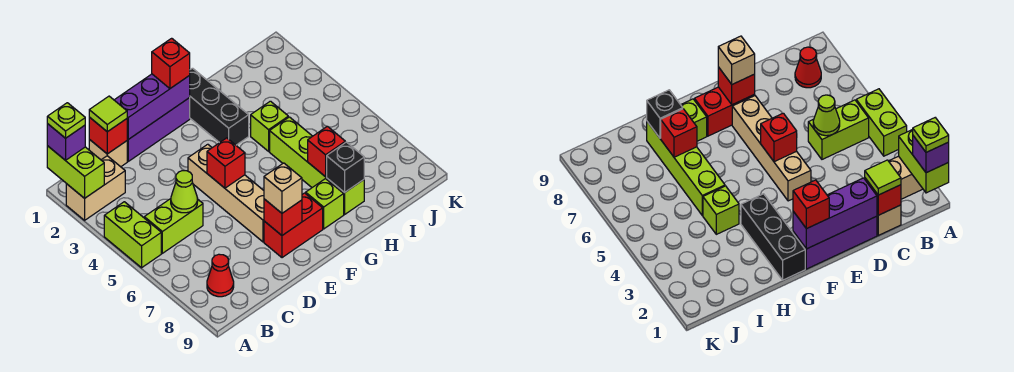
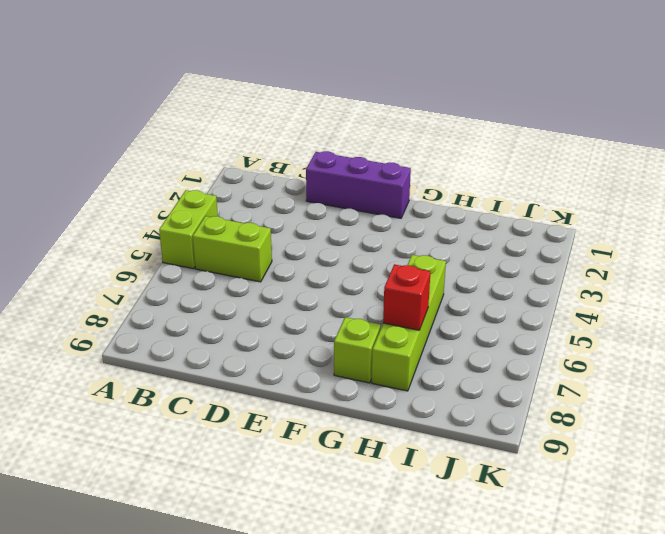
none -> tan 1x2 brick [66,156,125,220]
none -> red 1x1 cone [207,254,234,297]
none -> tan 1x1 brick [89,139,127,167]

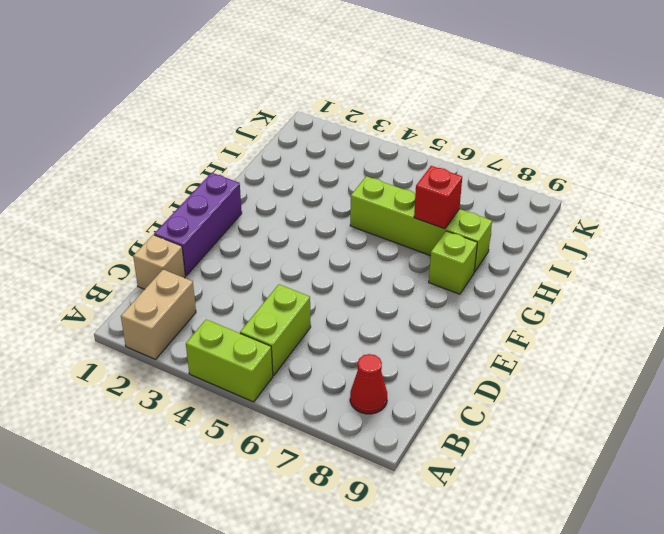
none -> tan 1x4 brick [188,144,264,242]
none -> red 1x2 brick [264,193,323,258]
none -> black 1x3 brick [189,68,249,145]

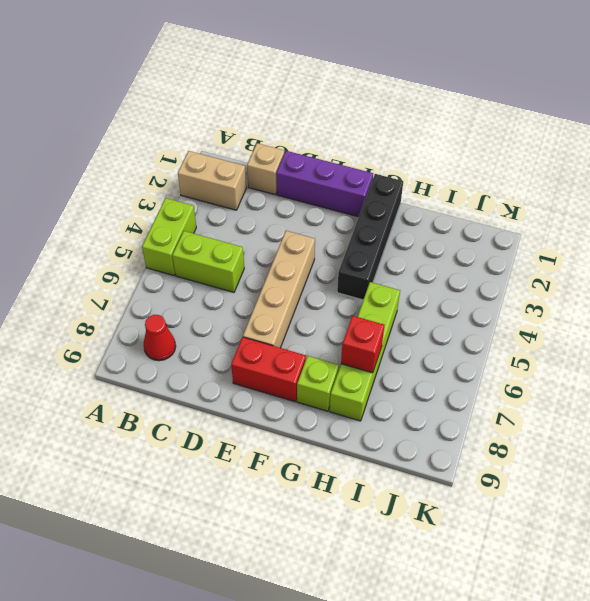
black 1x4 brick [337,174,403,300] -> black 1x3 brick [189,68,249,145]
none -> lime 1x1 brick [251,101,288,151]
none -> lime 1x2 brick [47,146,104,198]
none -> red 1x1 brick [89,117,127,154]

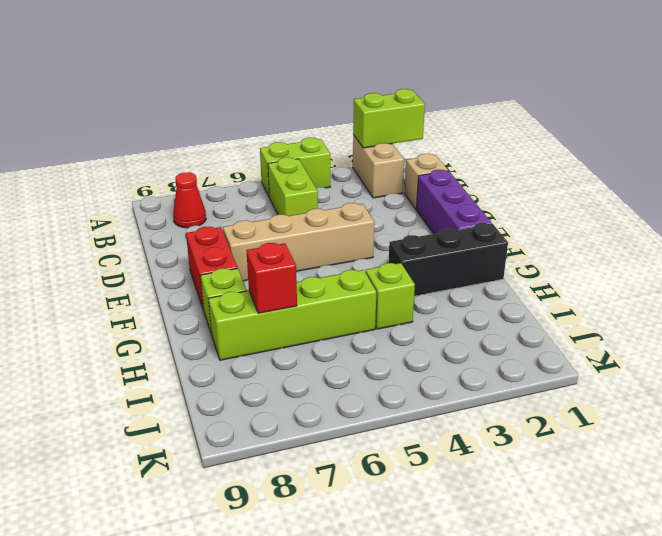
none -> red 1x1 brick [89,117,127,154]
none -> lime 1x1 cone [171,171,198,213]
none -> purple 1x3 brick [115,74,190,139]

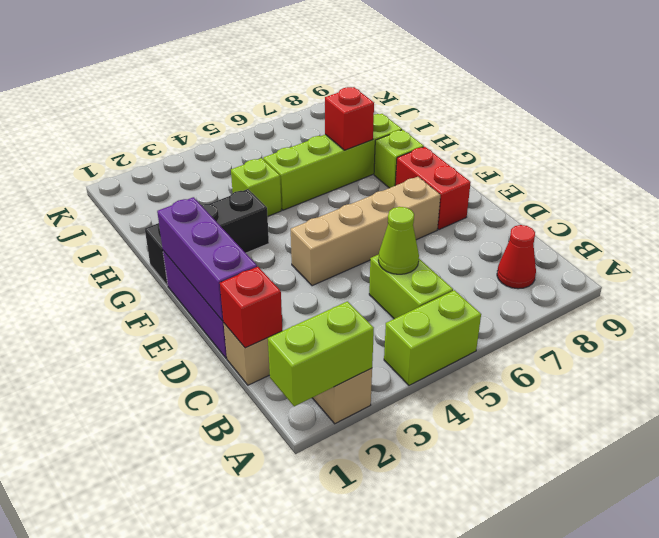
none -> red 1x1 brick [207,138,245,188]
none -> red 1x1 brick [264,199,302,235]
none -> black 1x1 brick [327,142,364,193]

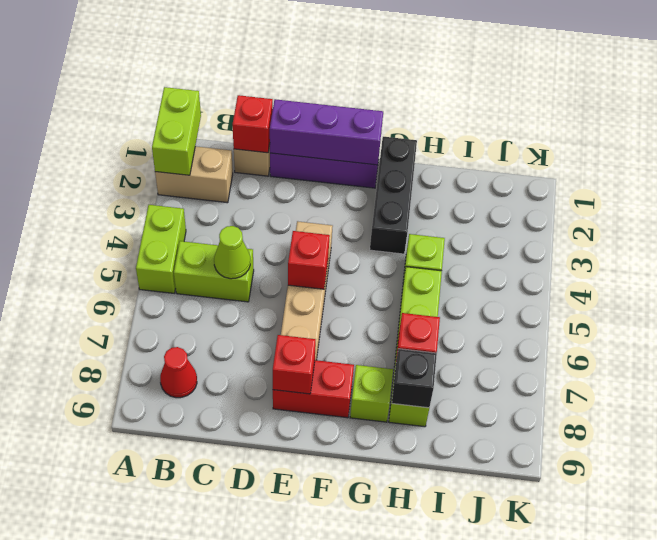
none -> purple 1x1 brick [47,124,85,160]
none -> lime 1x1 tile [89,96,127,132]
none -> tan 1x1 brick [264,163,302,213]

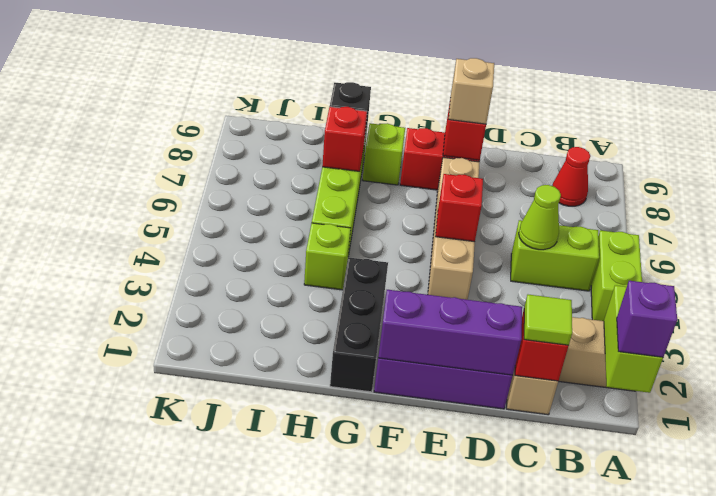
none -> red 1x1 brick [152,38,190,88]
none -> lime 1x1 plate [47,103,85,138]

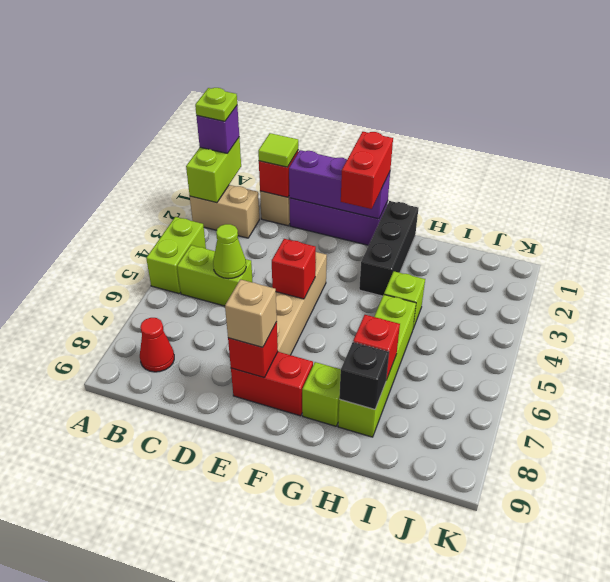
red 1x2 brick [341,132,393,209] -> red 1x1 brick [152,38,190,88]

